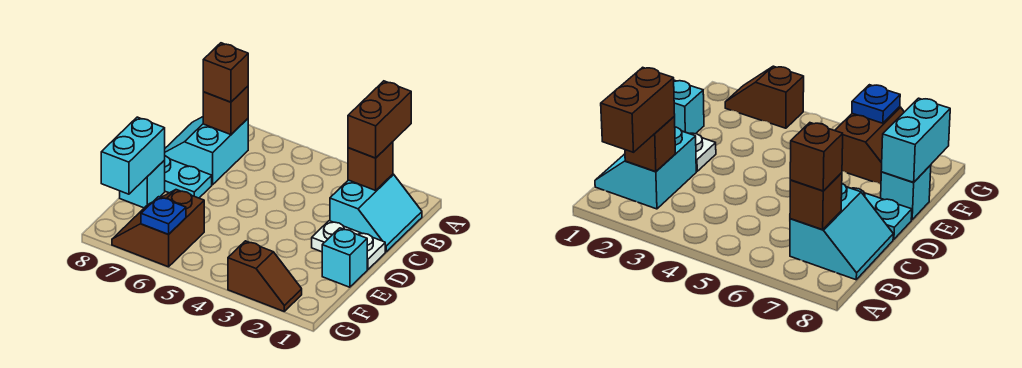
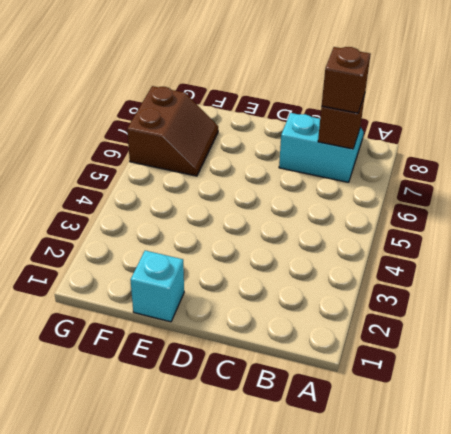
brown 2x2 slope [127,86,218,176] -> brown 2x2 slope turned to [112,190,204,267]
none -> cyan 2x2 slope [330,174,422,252]
none -> white 1x2 plate [312,221,385,269]
none -> cyan 1x2 plate [165,156,212,198]

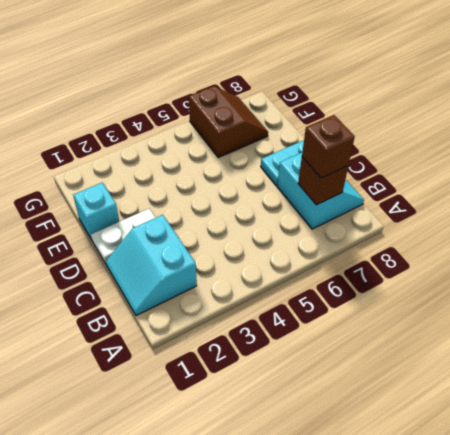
none -> cyan 1x1 brick [120,160,165,208]
none -> brown 1x2 slope [228,241,302,311]
none -> brown 1x1 brick [348,142,393,190]

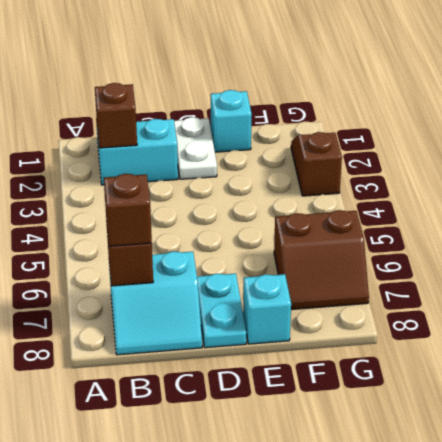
none -> cyan 1x2 brick [101,117,165,194]
none -> blue 1x1 plate [141,197,186,234]
none -> brown 1x2 brick [348,81,411,158]

